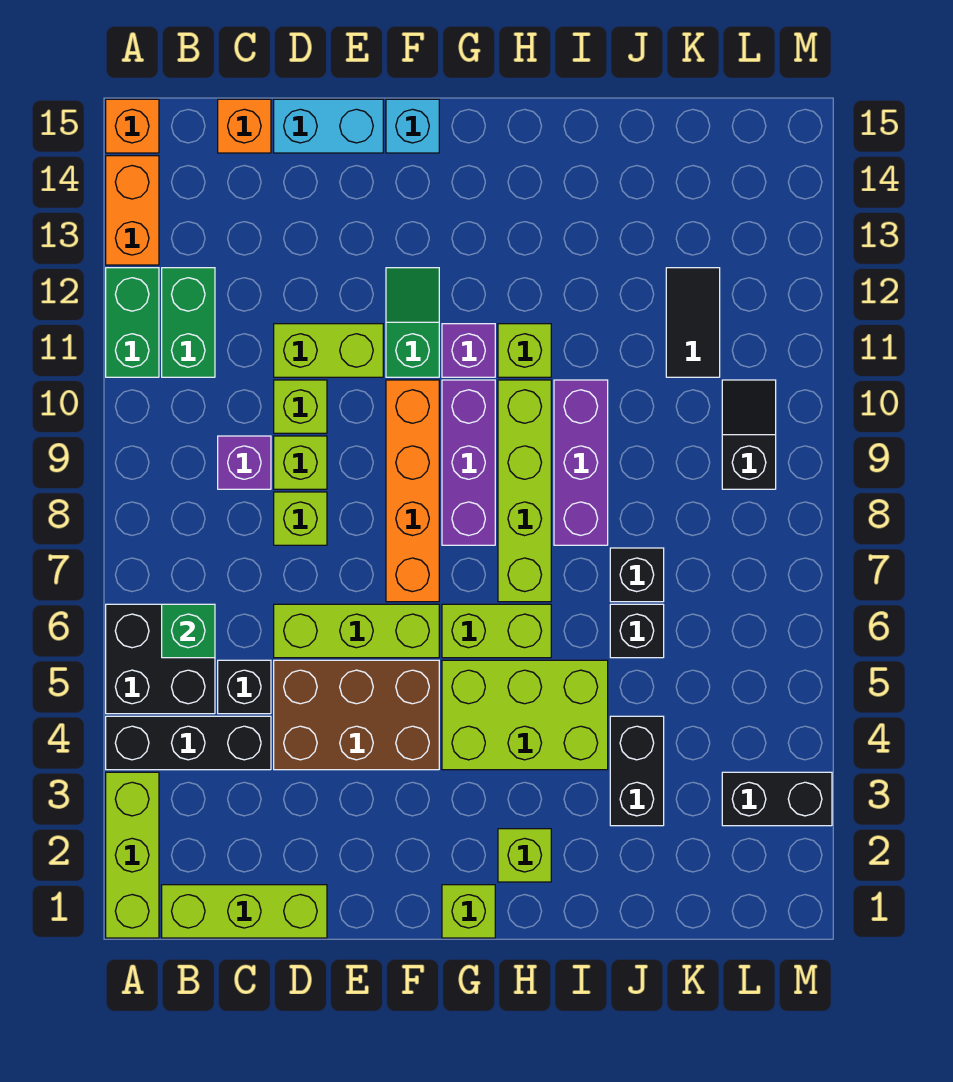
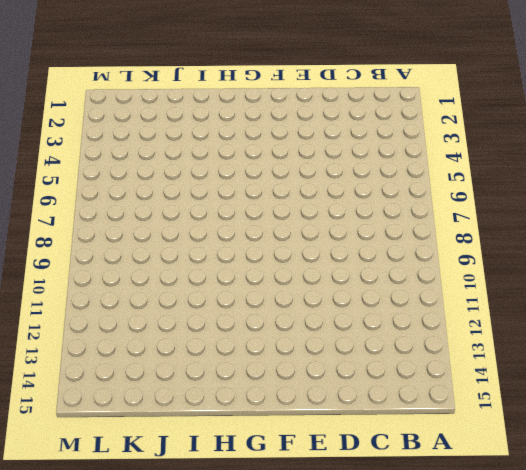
none -> lime 1x3 brick [106,772,159,938]
none -> black 1x3 brick [106,716,271,770]
none -> black 2x2 brick [106,604,215,714]
none -> green 1x2 brick [106,268,159,377]

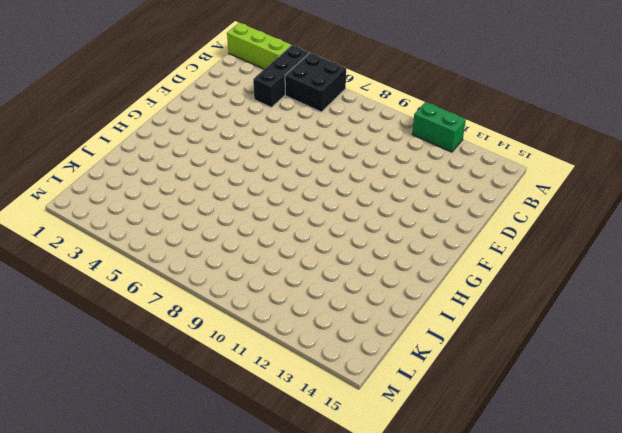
none -> orange 1x2 brick [106,156,159,265]
none -> orange 1x1 brick [106,99,159,153]
none -> lime 1x3 brick [162,885,327,938]
none -> green 1x2 brick [162,268,215,377]

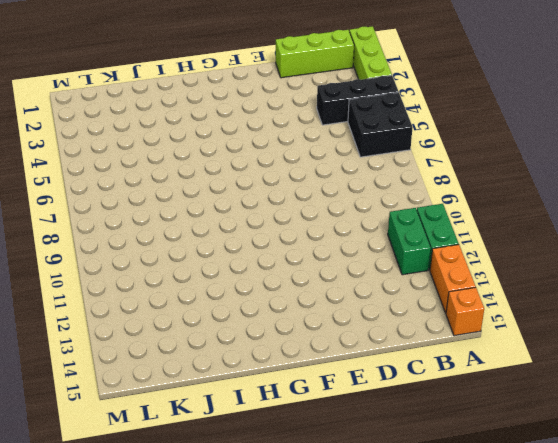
none -> black 1x1 brick [218,660,271,714]
none -> purple 1x1 brick [218,436,271,489]
none -> orange 1x1 brick [218,99,271,153]
none -> brown 2x3 brick [274,660,439,770]

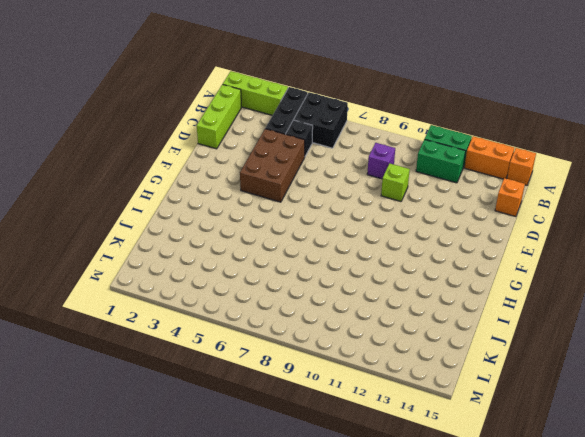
none -> lime 1x3 brick [274,604,439,658]
none -> lime 1x1 brick [274,492,327,545]
none -> lime 1x1 brick [274,436,327,489]
none -> lime 1x2 brick [274,324,383,377]

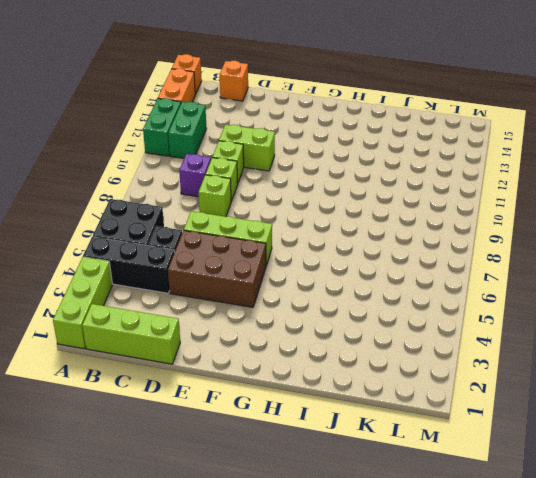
none -> cyan 1x2 brick [274,99,383,153]
none -> orange 1x4 brick [386,380,439,602]
none -> green 1x2 slope [386,268,439,377]
none -> cyan 1x1 brick [386,99,439,153]

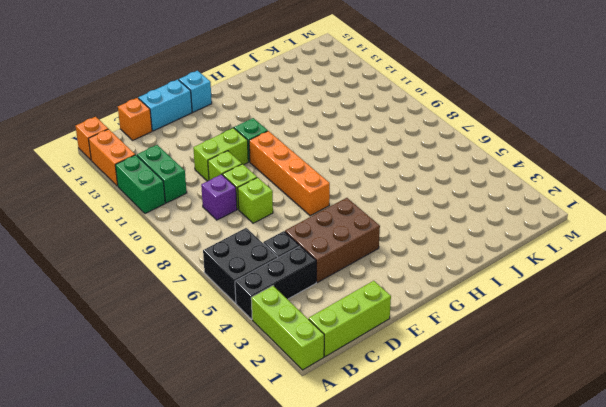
none -> lime 1x3 brick [274,604,439,658]
none -> lime 1x1 brick [442,885,495,938]
none -> lime 2x3 brick [442,660,608,770]
none -> lime 1x2 brick [442,604,551,658]

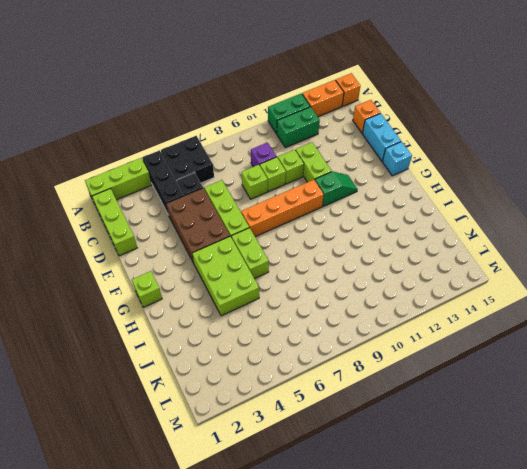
none -> purple 1x3 brick [442,380,495,545]
none -> purple 1x1 brick [442,324,495,377]
none -> lime 1x1 brick [498,829,551,882]
none -> lime 1x4 brick [498,380,551,602]

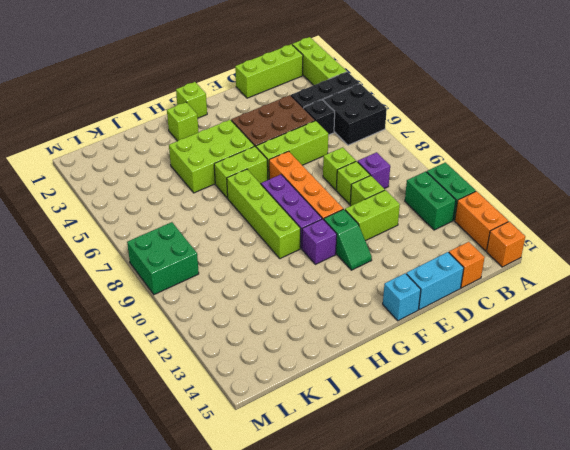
green 2x2 brick [127,222,199,295] -> black 1x2 slope [722,380,776,489]
none -> lime 1x1 brick [498,324,551,377]
none -> purple 1x3 brick [554,380,608,545]
none -> black 1x2 brick [610,716,664,826]
none -> black 1x1 brick [610,604,664,658]

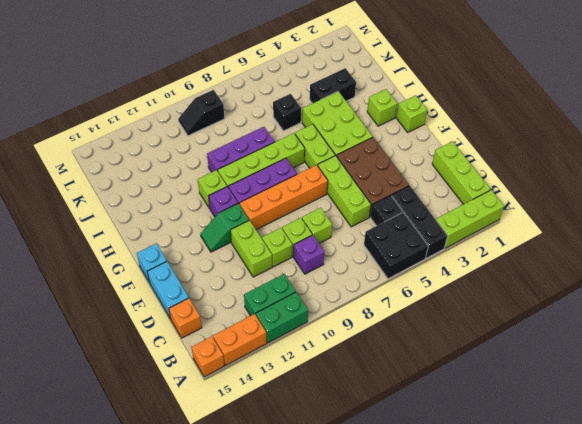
none -> black 1x1 brick [610,548,664,602]
none -> black 1x2 tile [666,268,720,377]
none -> black 1x2 brick [722,772,832,826]
none -> green 1x1 brick [162,604,215,658]

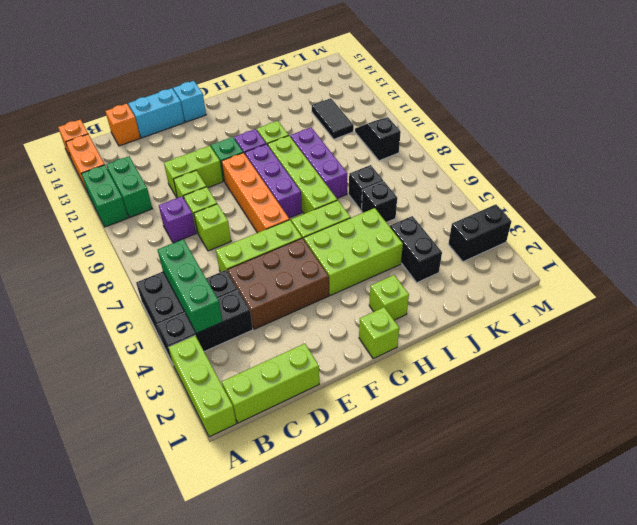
green 1x3 brick [158,239,223,333] -> green 1x1 brick [162,604,215,658]

